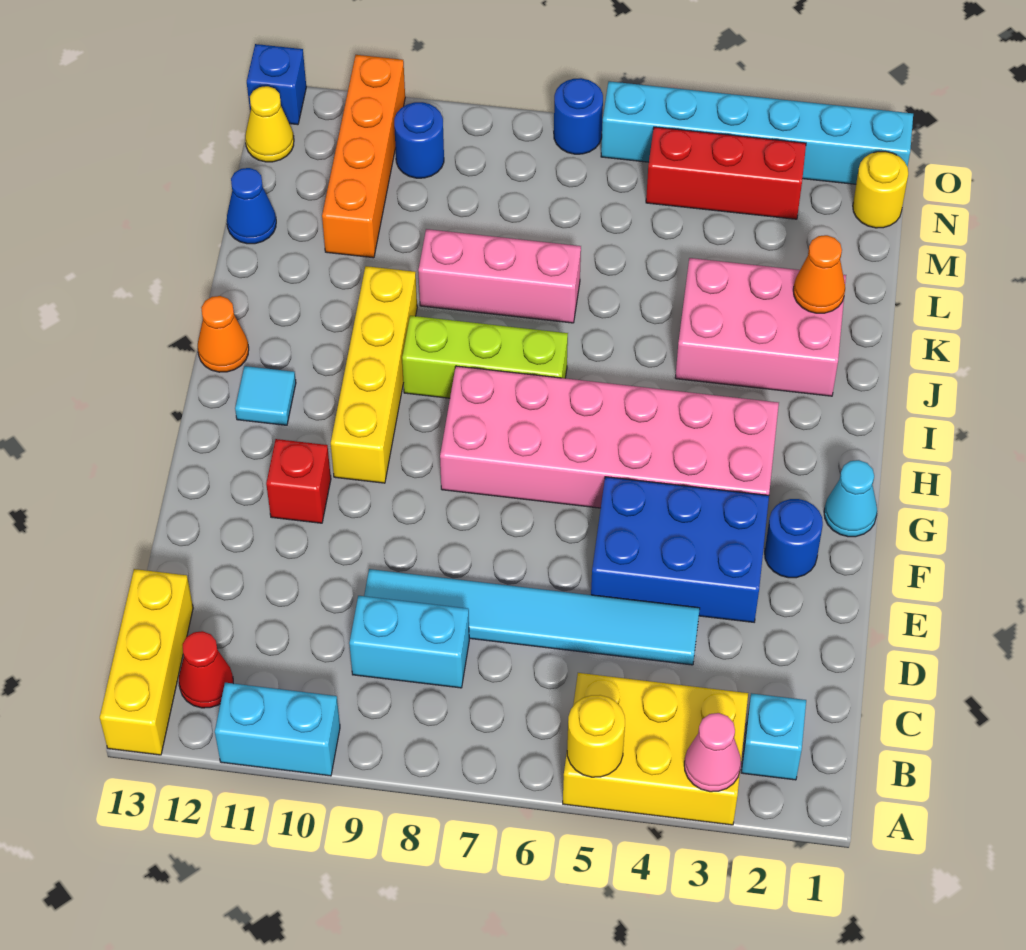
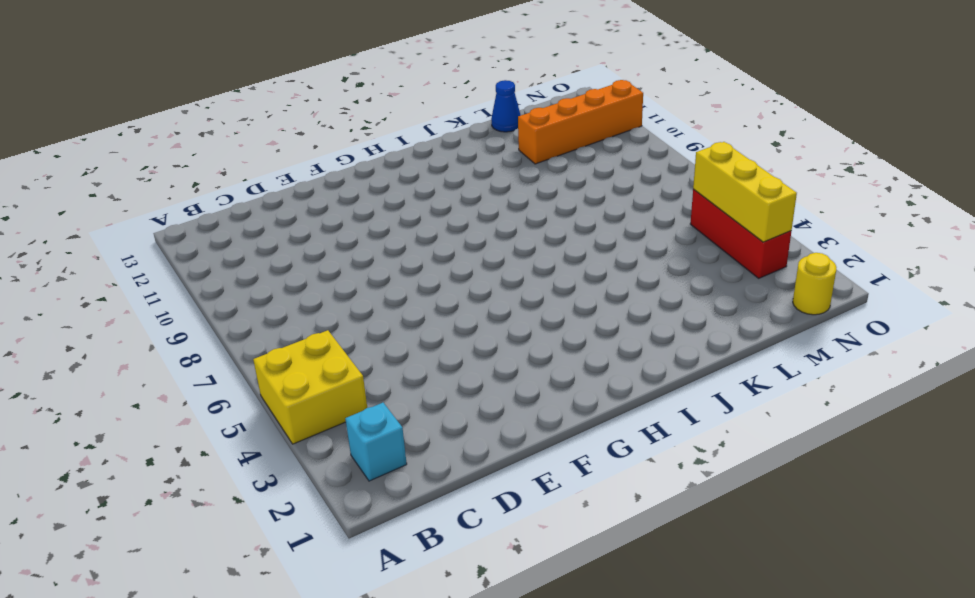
yellow 2x2 brick [253,330,367,444] -> yellow 2x3 brick [563,673,748,825]
yellow 1x3 brick [693,142,797,242] -> yellow 1x3 brick turned to [100,569,193,755]
none -> cyan 1x2 brick [215,683,340,776]
none -> red 1x1 cone [179,631,233,708]
none -> cyan 1x2 brick [349,596,469,688]
none -> cyan 1x6 tile [364,569,700,665]

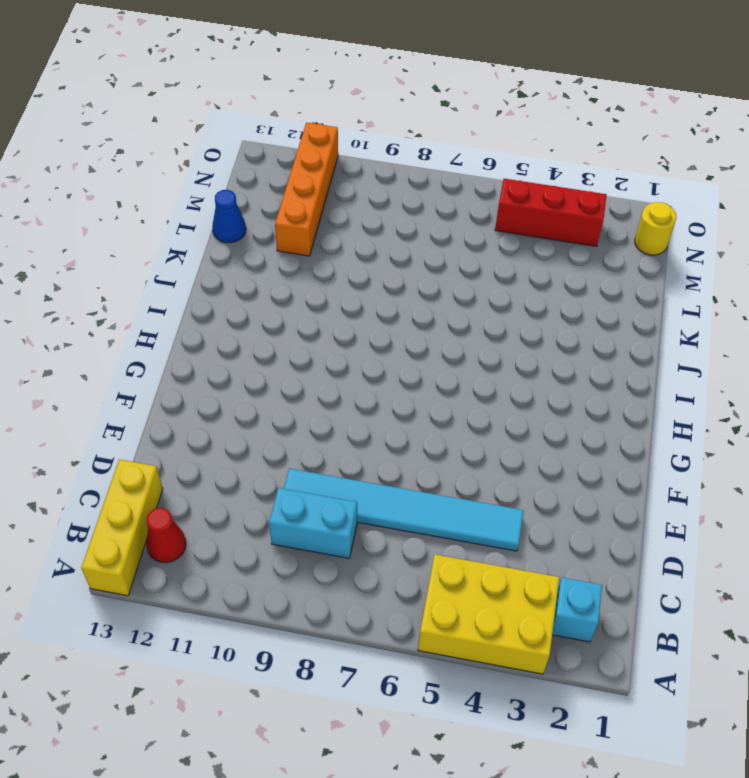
none -> cyan 1x2 brick [215,683,340,776]
none -> blue 2x3 brick [591,477,769,622]
none -> blue 1x1 round brick [765,499,823,578]
none -> red 1x1 brick [266,439,331,523]

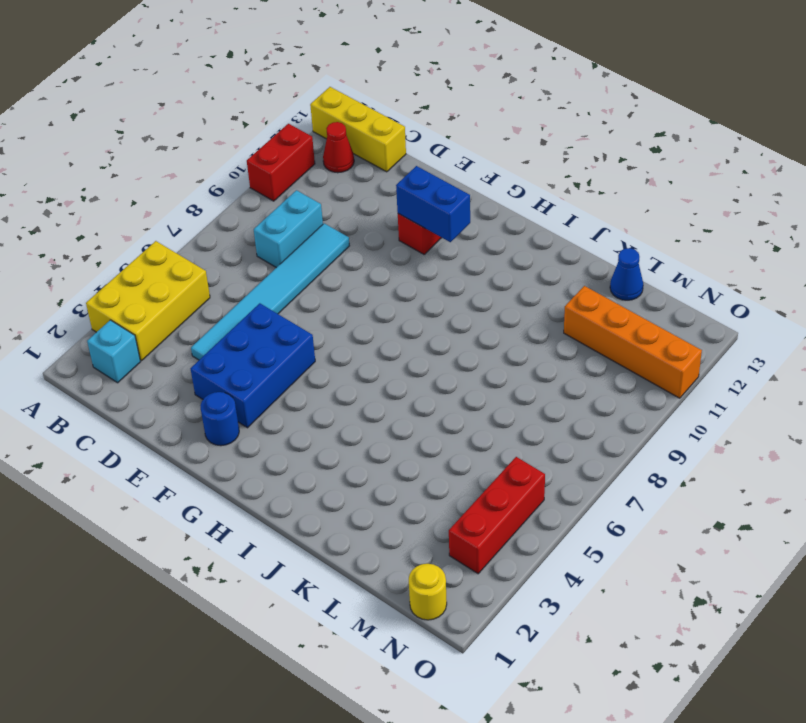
red 1x2 brick [247,124,315,201] -> cyan 1x2 brick [215,683,340,776]
blue 1x2 brick [396,166,470,242] -> none
none -> cyan 1x1 cone [824,460,877,537]
none -> pink 2x6 brick [440,366,779,508]
none -> yellow 1x4 brick [331,266,417,483]
none -> cyan 1x1 tile [235,366,296,425]

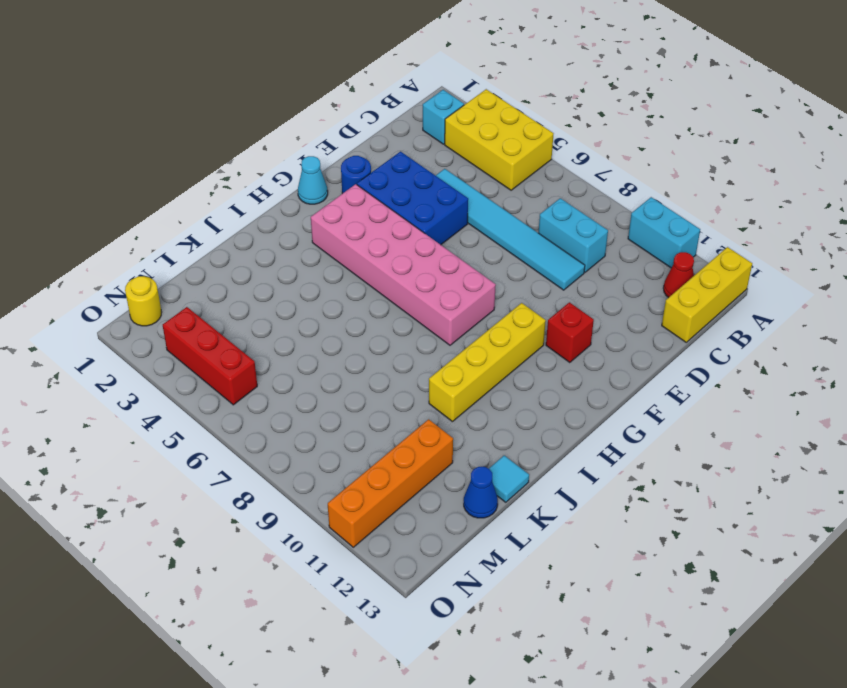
cyan 1x1 tile [489,456,529,502] -> cyan 1x1 tile moved to [235,366,296,425]
none -> lime 1x3 brick [402,316,568,398]
none -> orange 1x1 cone [198,296,249,372]
none -> pink 2x3 brick [675,258,846,396]
none -> pink 1x3 brick [418,229,581,323]

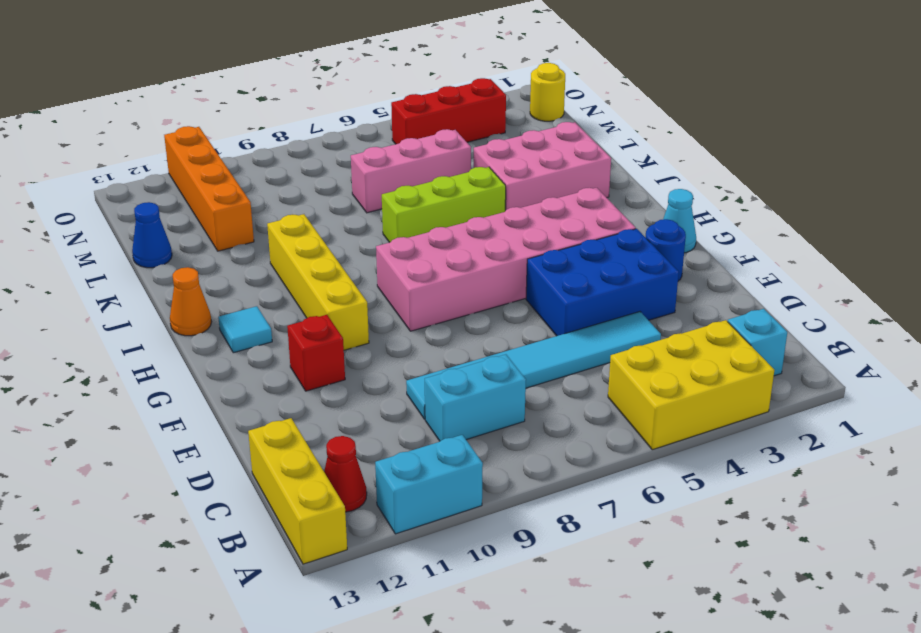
lime 1x3 brick [382,167,506,242] -> lime 1x3 brick moved to [402,316,568,398]
pink 1x3 brick [351,129,471,213] -> pink 1x3 brick moved to [418,229,581,323]
none -> blue 1x1 round brick [394,102,444,178]
none -> yellow 1x1 cone [245,86,294,162]
none -> cyan 1x6 brick [601,81,913,184]
none -> blue 1x1 round brick [554,78,603,154]

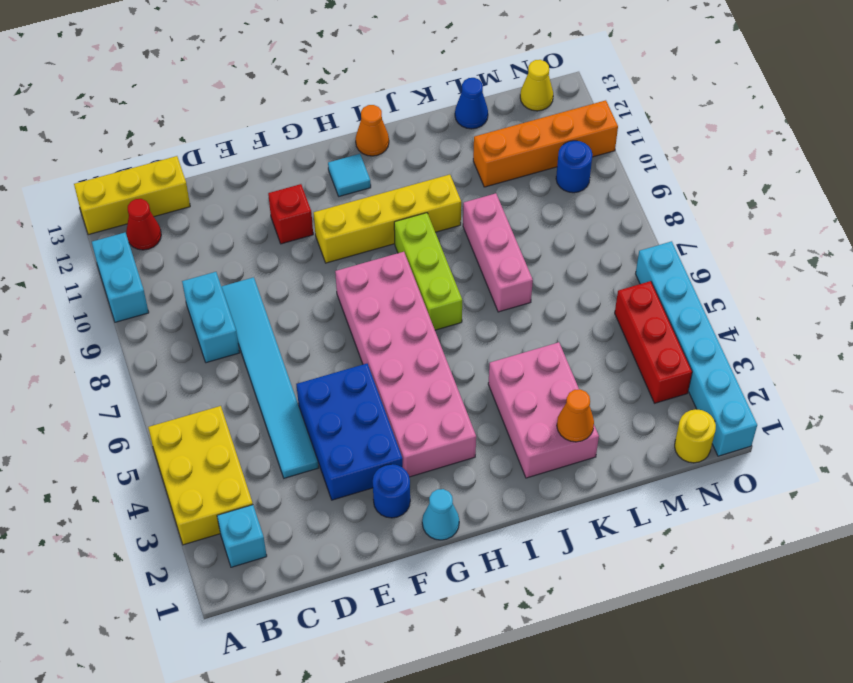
none -> blue 1x1 round brick [554,78,603,154]
none -> blue 1x1 brick [247,44,306,125]
none -> pink 1x1 cone [684,713,741,792]
none -> yellow 1x1 round brick [567,695,625,777]

